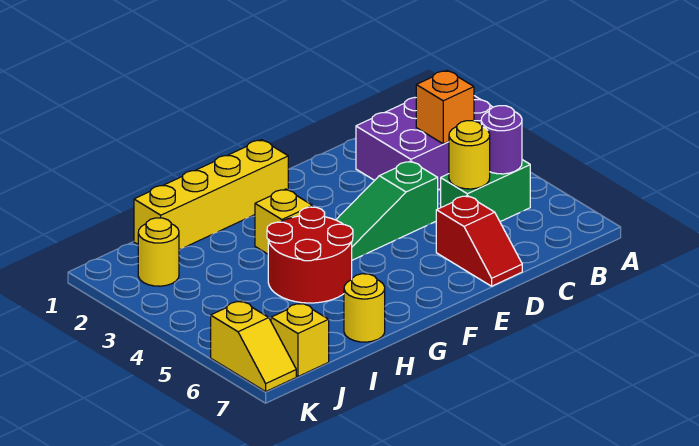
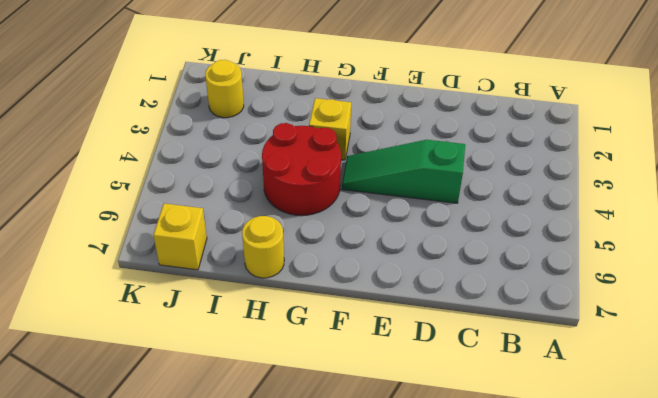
none -> purple 2x3 brick [356,96,493,190]
none -> green 1x2 brick [441,160,530,222]
none -> red 1x2 slope [436,196,522,286]

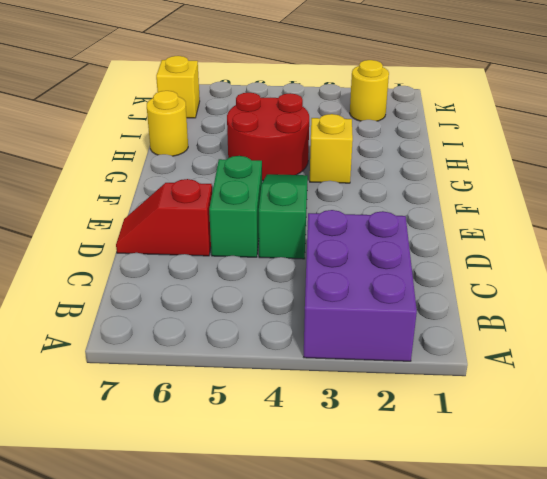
green 1x2 brick [209,156,262,257] -> green 1x2 brick moved to [441,160,530,222]
none -> yellow 1x4 brick [134,140,288,250]
none -> yellow 1x2 slope [211,301,296,391]
none -> orange 1x1 brick [416,70,474,144]

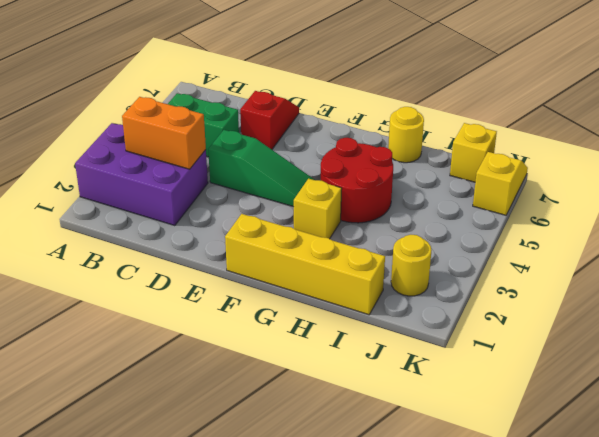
orange 1x2 brick [122,97,206,169] -> orange 1x1 brick [416,70,474,144]
none -> purple 1x1 round brick [481,106,522,174]
none -> yellow 1x1 round brick [449,121,490,189]

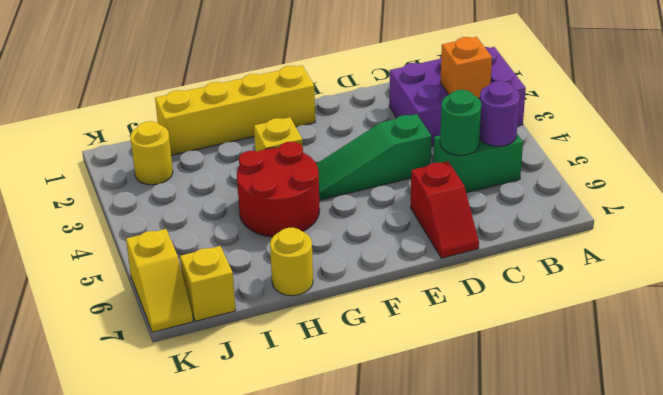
green 1x1 round brick [440,90,481,156] -> yellow 1x1 round brick [449,121,490,189]

